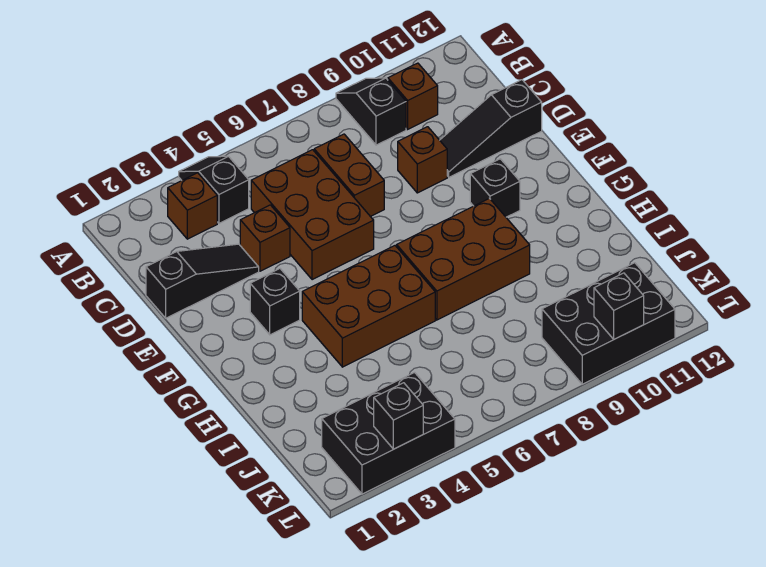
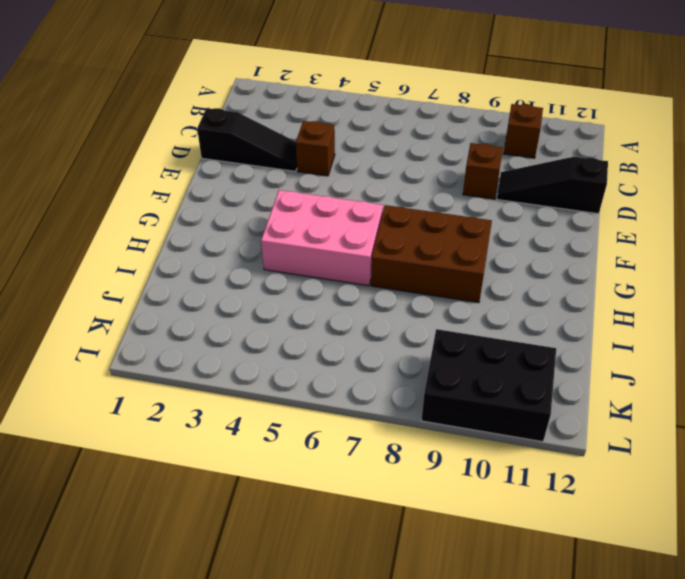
pink 2x3 brick [261,190,383,286] -> brown 2x3 brick [302,246,435,367]
none -> black 1x2 slope [179,156,249,223]
none -> black 1x2 slope [336,78,406,145]
none -> brown 1x1 brick [168,173,217,239]

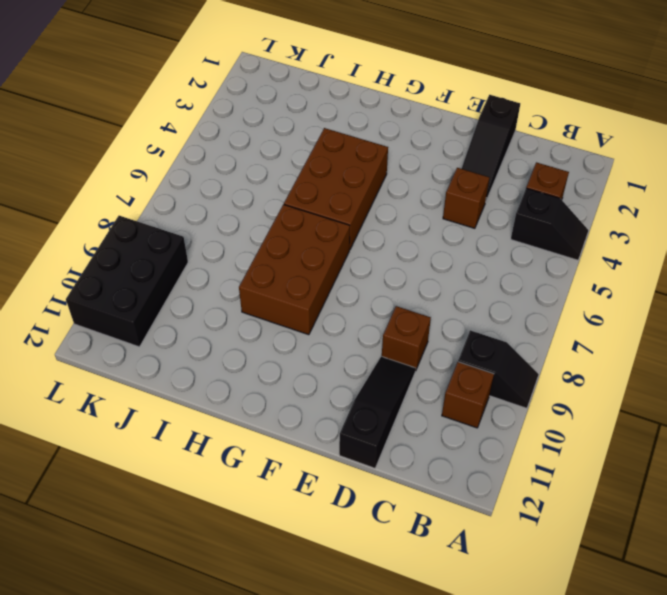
none -> brown 2x3 brick [251,150,374,280]
none -> brown 1x2 brick [314,134,384,217]
none -> black 1x1 brick [250,269,300,335]

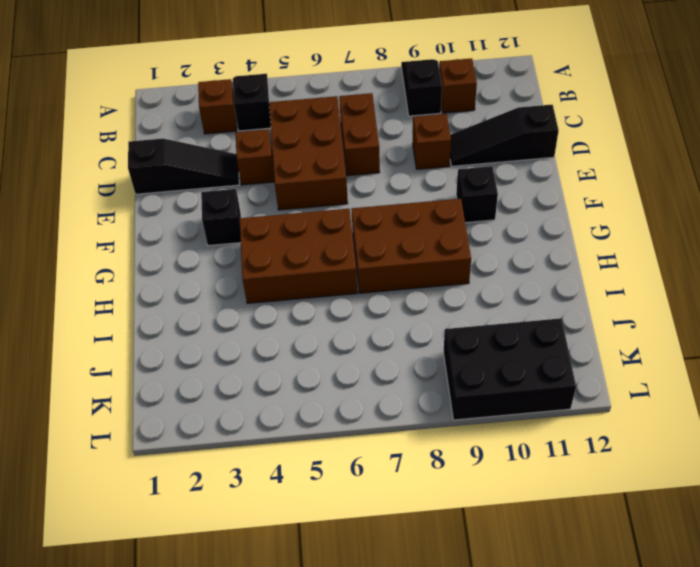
none -> black 2x3 brick [322,373,455,494]
none -> black 1x1 brick [374,383,423,449]
none -> black 1x1 brick [594,273,644,339]

